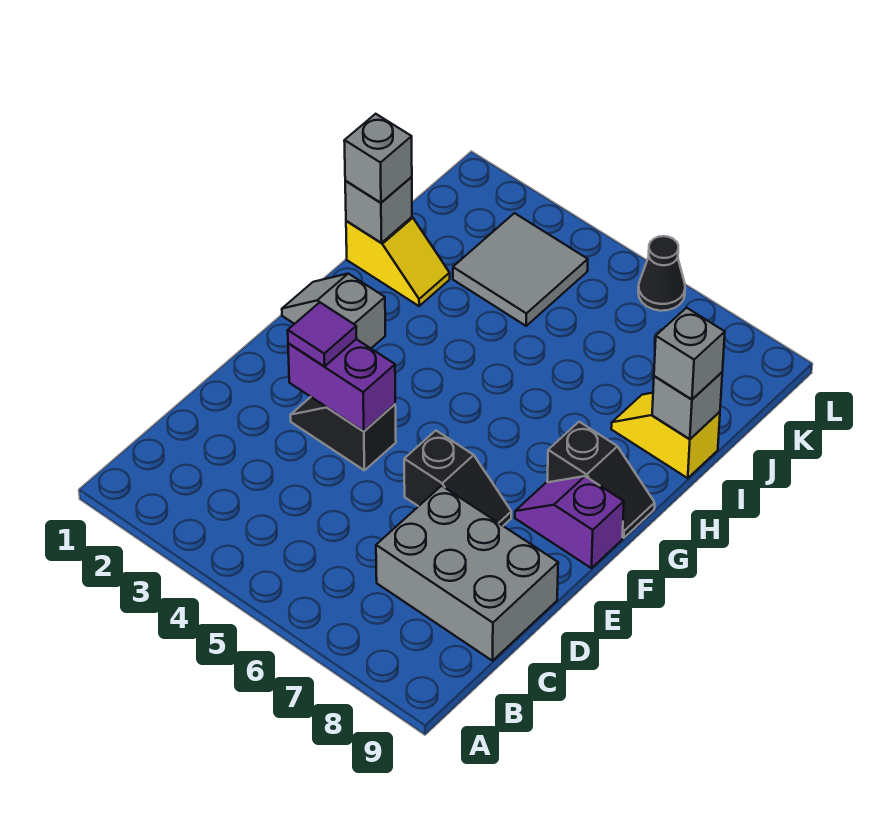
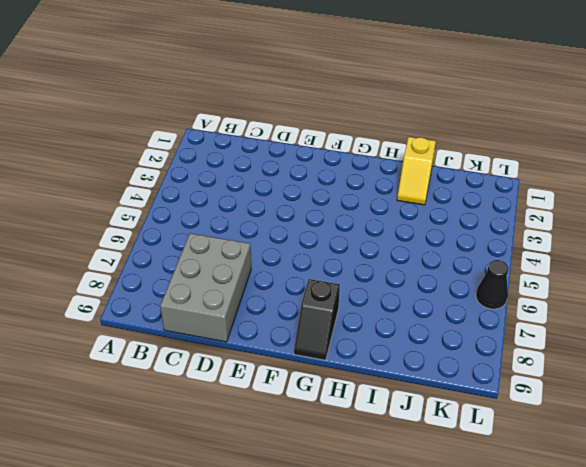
none -> black 1x2 slope [290,397,396,470]
none -> black 1x2 slope [404,431,511,526]
none -> purple 1x2 slope [515,476,624,568]

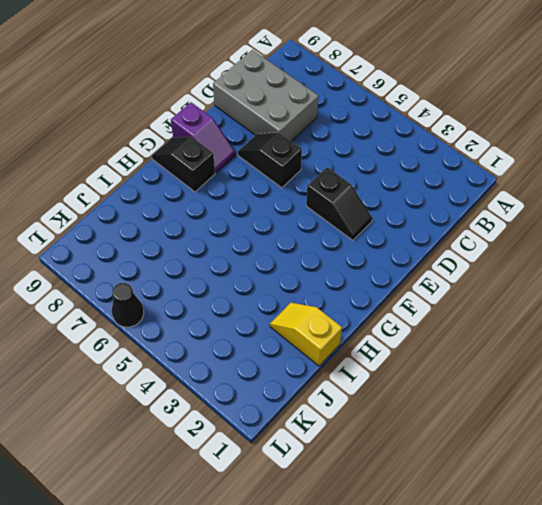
none -> grey 1x2 slope [282,274,385,348]
none -> yellow 1x2 slope [611,393,720,478]
none -> grey 2x2 tile [453,213,588,326]

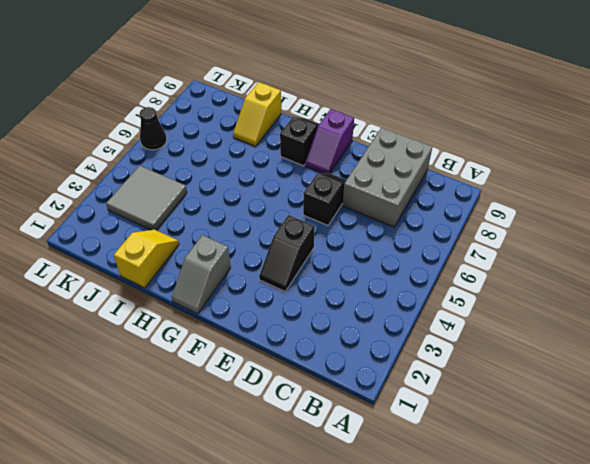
none -> purple 1x2 brick [288,339,395,432]
none -> grey 1x1 brick [345,177,412,243]
none -> grey 1x1 brick [652,372,722,439]

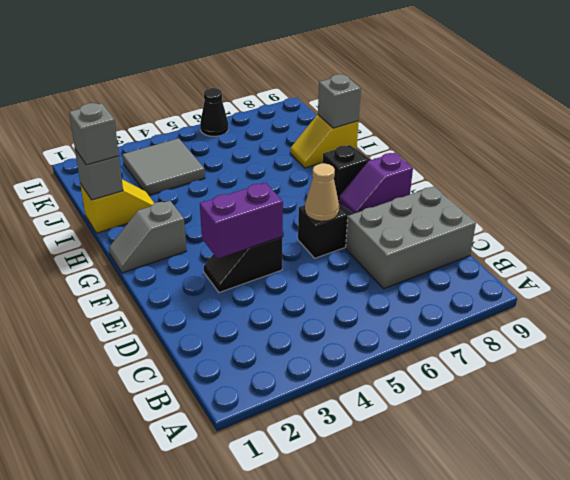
tan 1x1 cone [305,163,339,221] -> none
none -> purple 1x1 tile [288,302,357,366]
none -> grey 1x1 brick [654,308,725,400]

